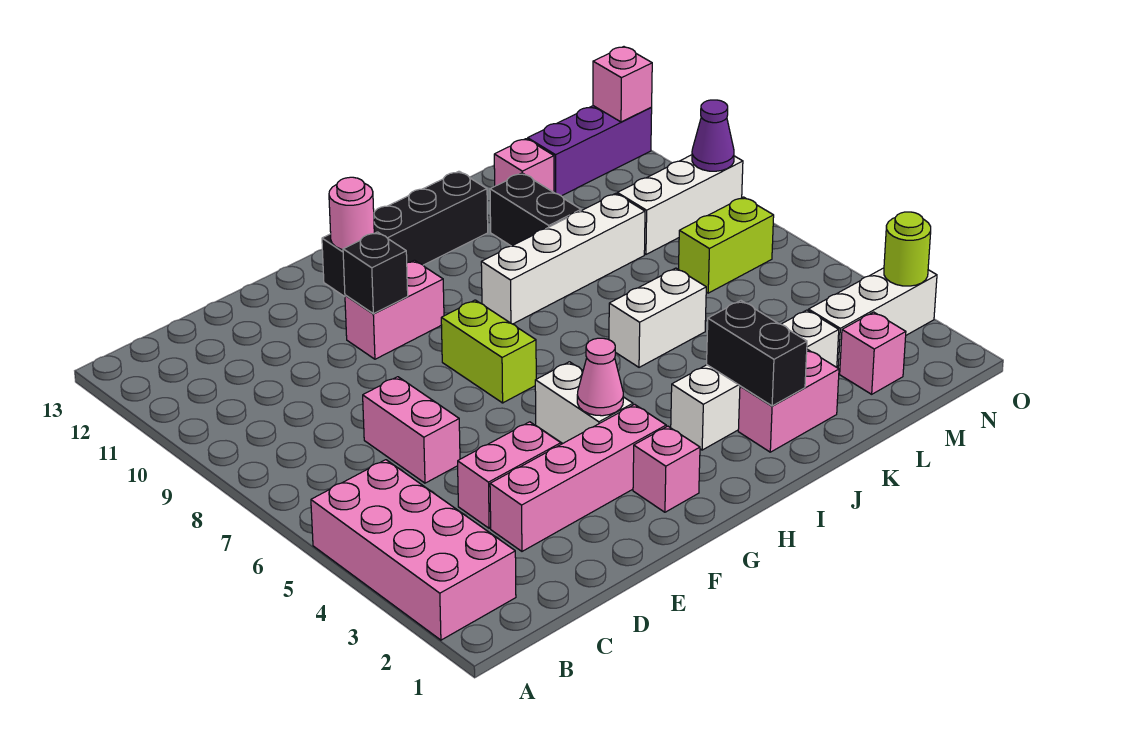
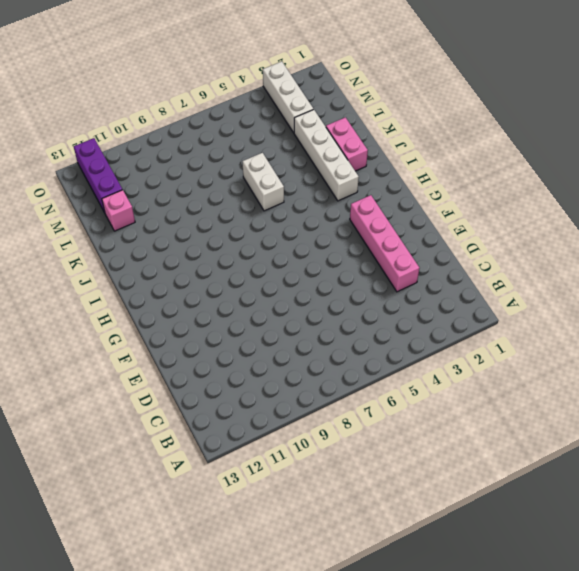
none -> pink 2x4 brick [311,460,516,640]
none -> pink 1x2 brick [458,422,561,528]
none -> pink 1x2 brick [363,377,460,483]

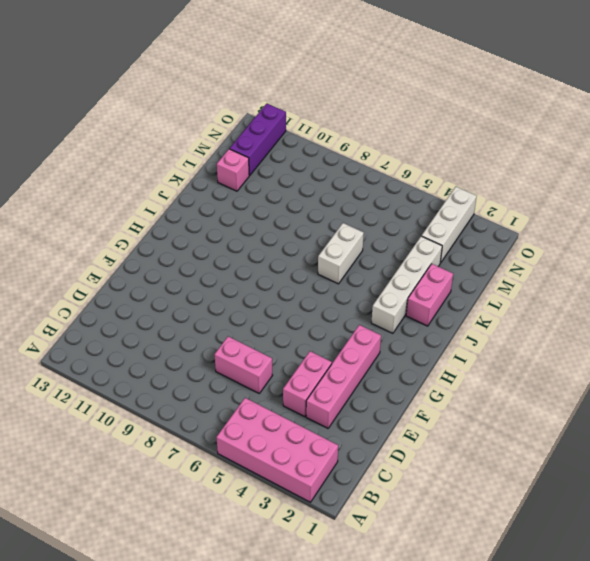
none -> pink 1x2 brick [345,260,444,359]
none -> pink 1x1 brick [633,426,700,512]
none -> white 1x2 brick [535,362,633,444]

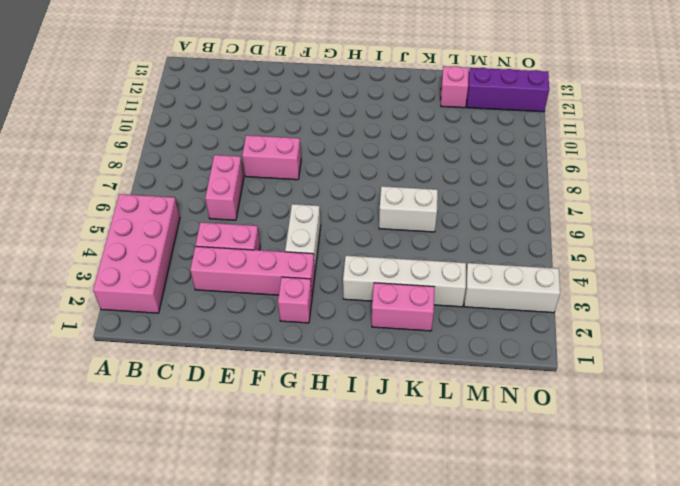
pink 1x2 brick [242,135,301,180] -> pink 1x2 brick moved to [345,260,444,359]
none -> lime 1x2 brick [441,300,536,403]
none -> black 1x4 brick [322,171,488,297]
none -> white 1x4 brick [481,193,645,324]

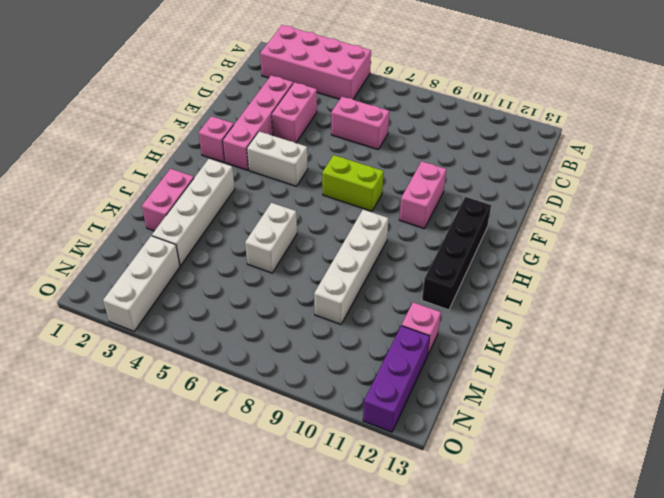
none -> black 1x2 brick [490,173,581,246]
none -> pink 1x1 brick [840,312,906,394]
none -> lime 1x2 brick [679,197,774,293]

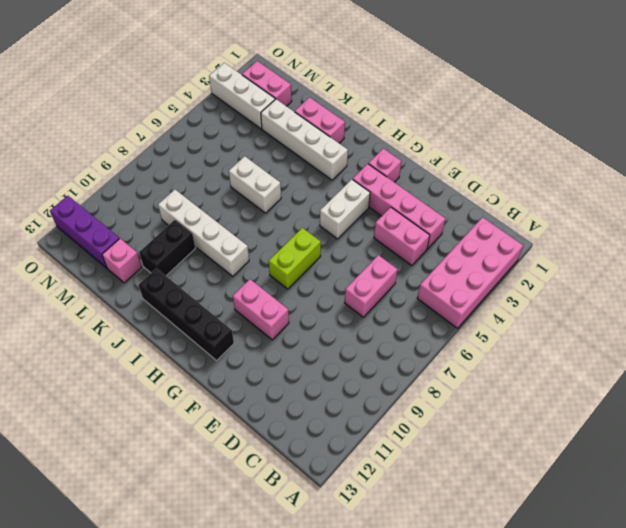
pink 1x2 brick [242,61,292,106] -> pink 1x1 brick [840,312,906,394]
none -> lime 1x2 brick [679,197,774,293]
none -> white 1x3 brick [617,155,743,254]
none -> black 1x1 brick [343,232,408,314]

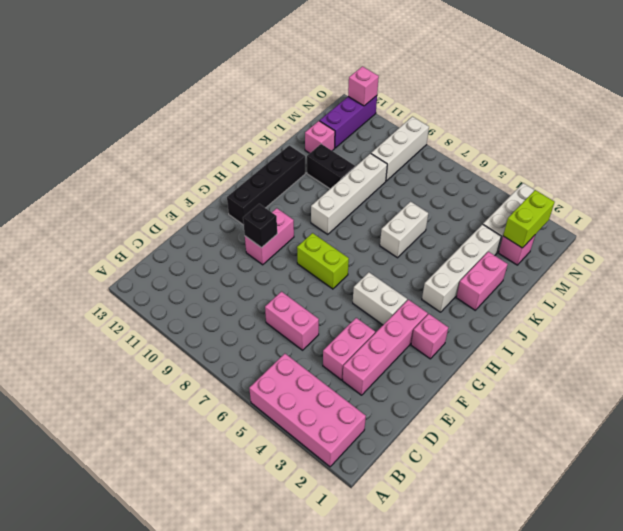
lime 1x2 brick [503,190,555,248] -> lime 1x2 brick moved to [679,197,774,293]
none -> pink 1x1 cone [577,338,623,416]
none -> pink 1x1 round brick [329,177,374,250]
none -> black 1x2 brick [707,301,807,406]

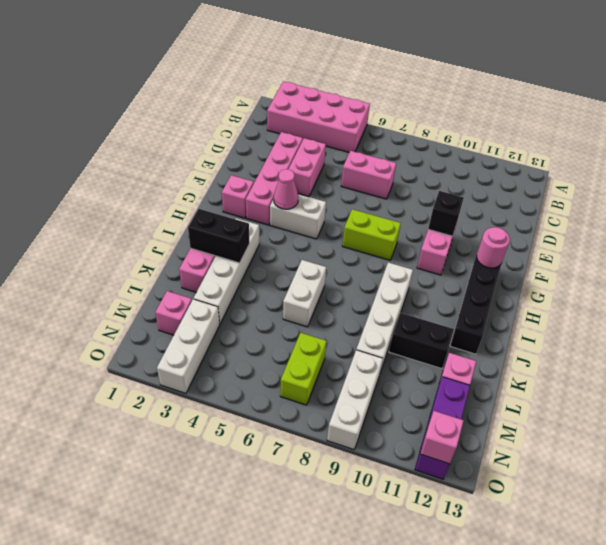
none -> lime 1x1 round brick [884,212,931,286]
none -> purple 1x1 cone [692,100,734,171]

